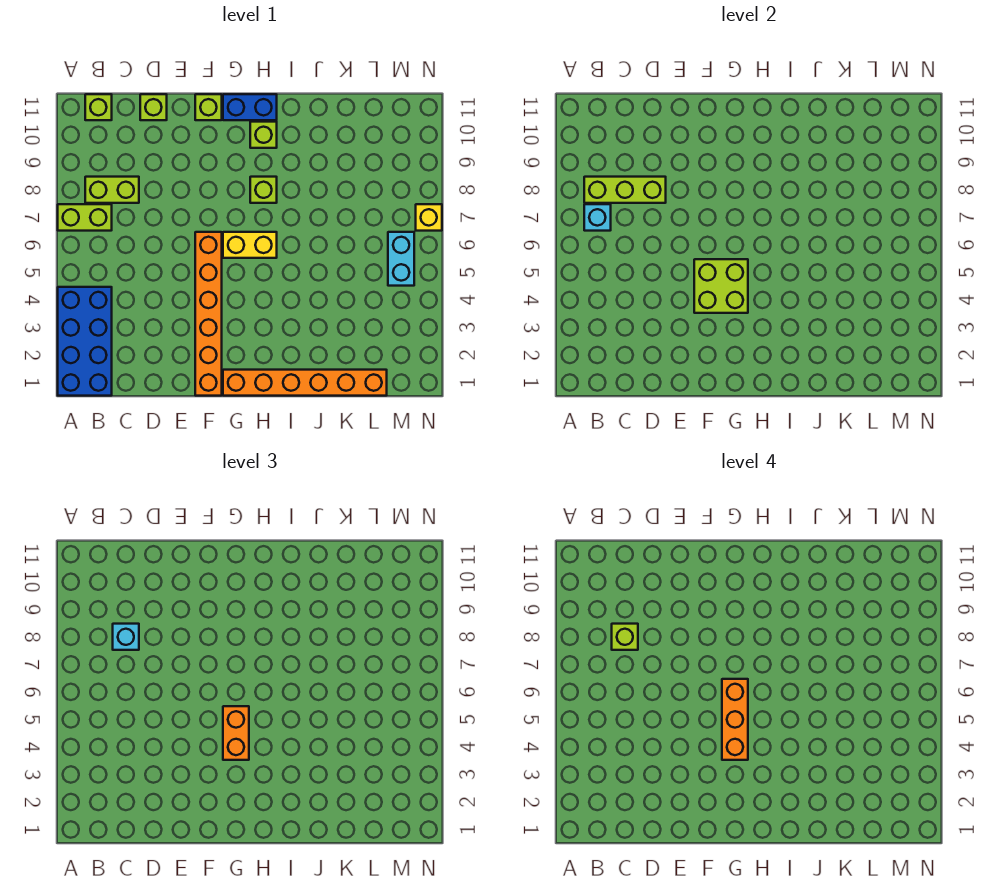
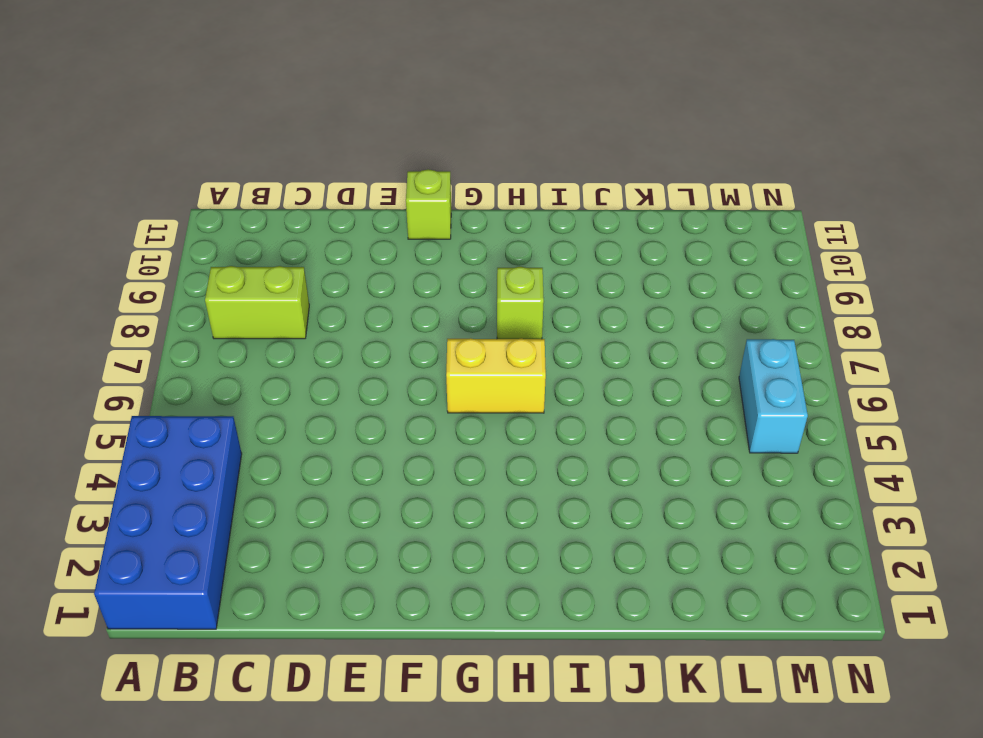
none -> lime 1x2 brick [58,204,112,231]
none -> lime 1x1 brick [85,94,112,120]
none -> lime 1x1 brick [140,94,167,120]

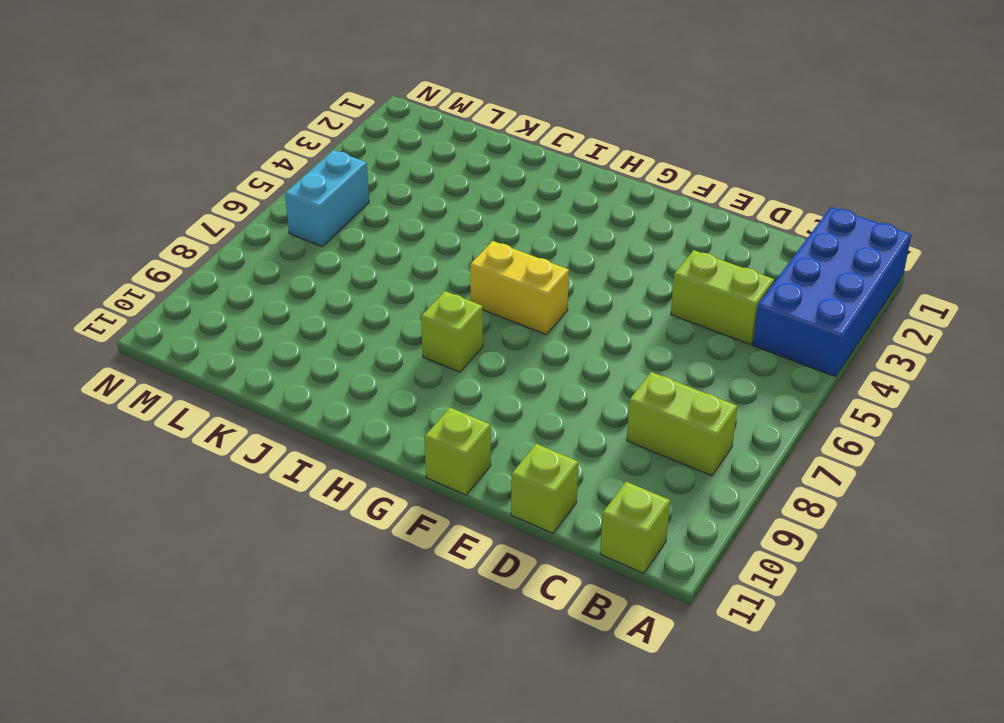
lime 1x2 brick [671,250,774,345] -> lime 1x2 brick moved to [58,204,112,231]
none -> orange 1x6 brick [195,232,222,396]
none -> orange 1x6 brick [223,370,387,396]
none -> blue 1x2 brick [223,94,277,120]

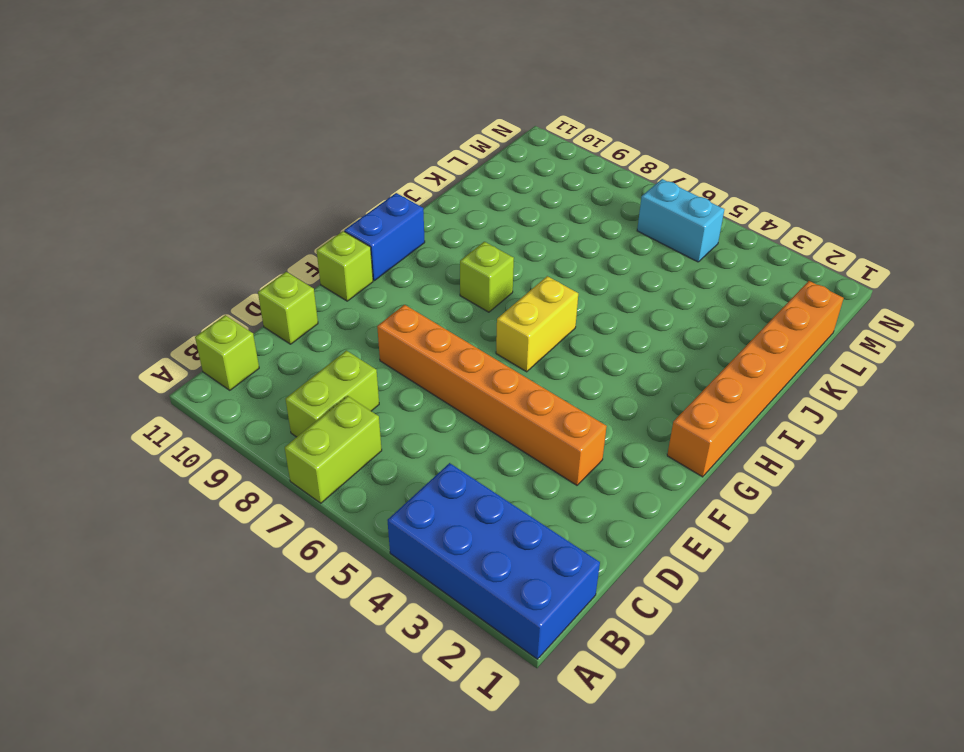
orange 1x6 brick [377,305,607,485] -> orange 1x6 brick moved to [195,232,222,396]
none -> lime 1x1 brick [250,122,277,148]
none -> yellow 1x1 brick [416,204,442,231]
none -> cyan 1x1 brick [584,204,611,231]

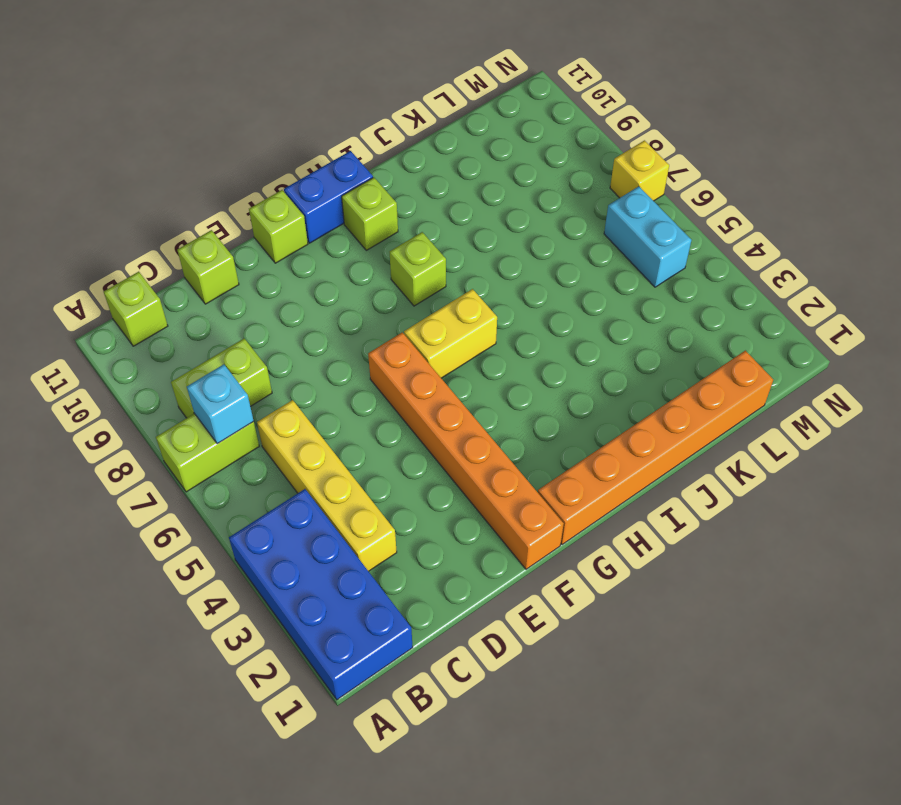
yellow 1x4 brick [257,400,397,571] -> none
none -> lime 1x3 brick [584,177,666,203]
none -> lime 2x2 brick [694,259,748,313]
none -> cyan 1x1 brick [113,624,139,650]

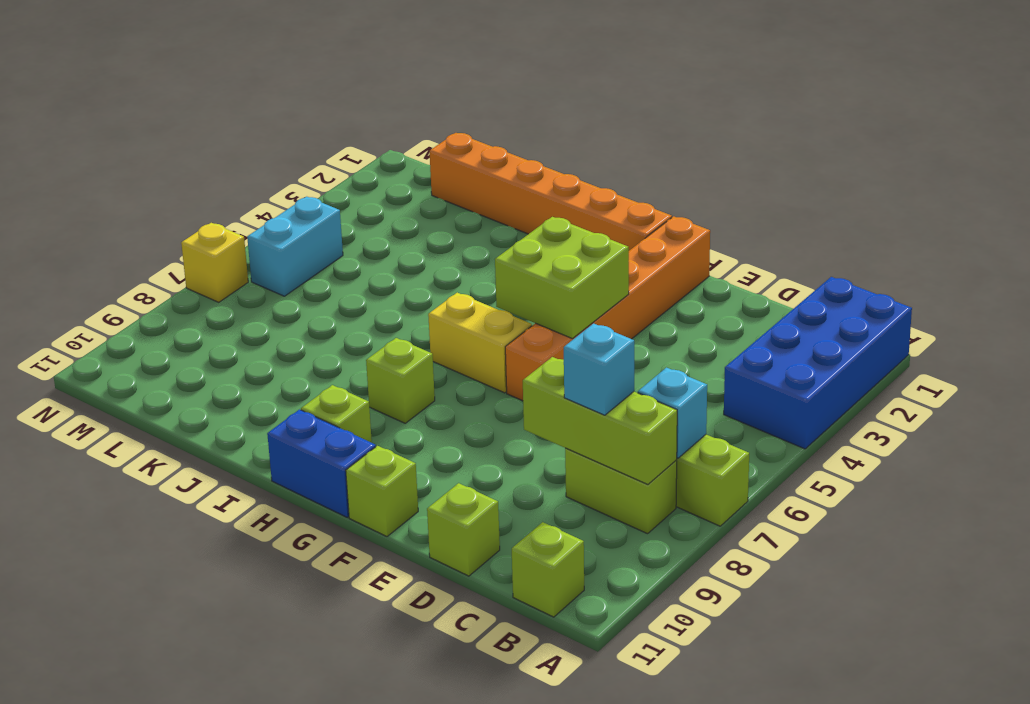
none -> orange 1x2 brick [223,706,249,760]
none -> lime 1x1 brick [612,624,638,650]
none -> orange 1x3 brick [722,679,748,760]

